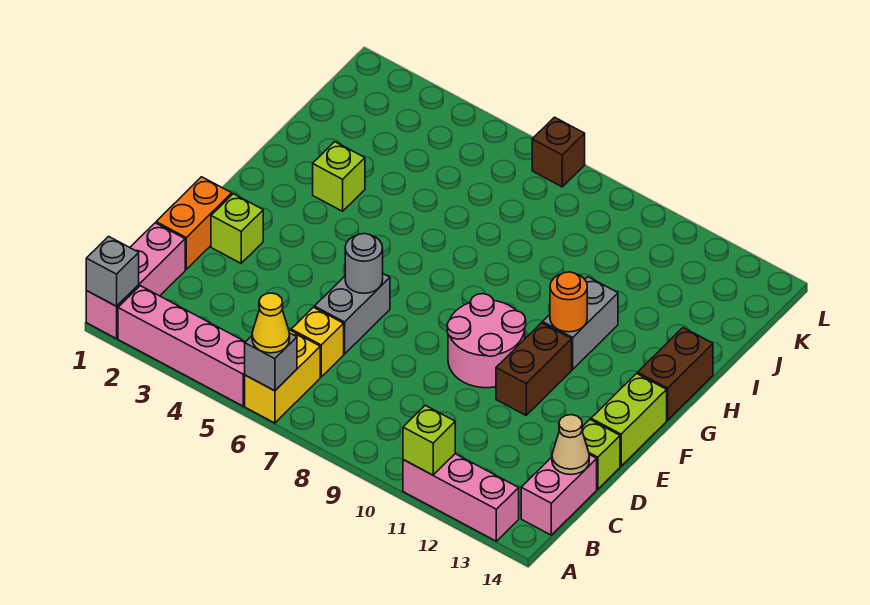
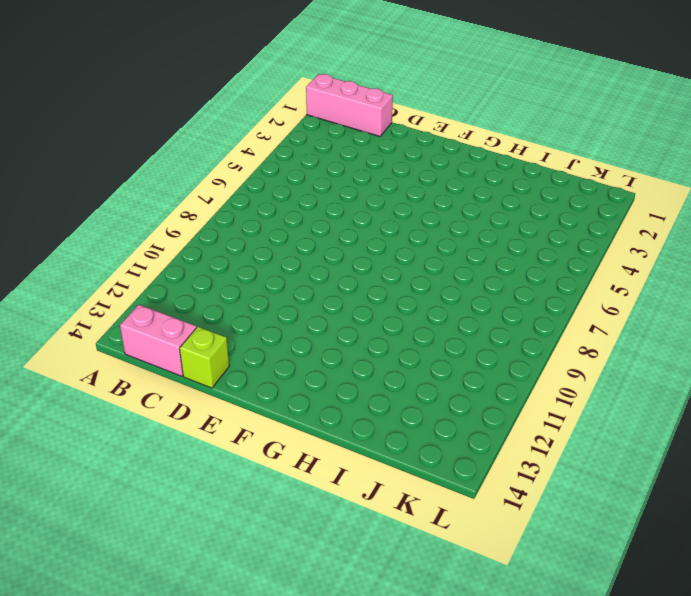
none -> pink 1x4 brick [118,286,245,406]
none -> yellow 1x2 brick [245,330,320,423]
none -> pink 1x3 brick [403,454,519,541]

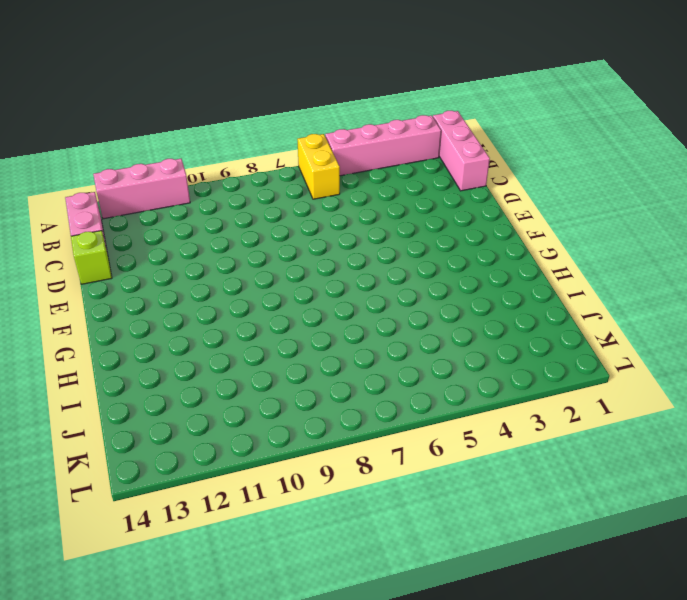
none -> yellow 1x1 brick [291,307,344,377]
none -> orange 1x2 brick [156,177,232,269]
none -> grey 1x2 brick [314,274,390,354]

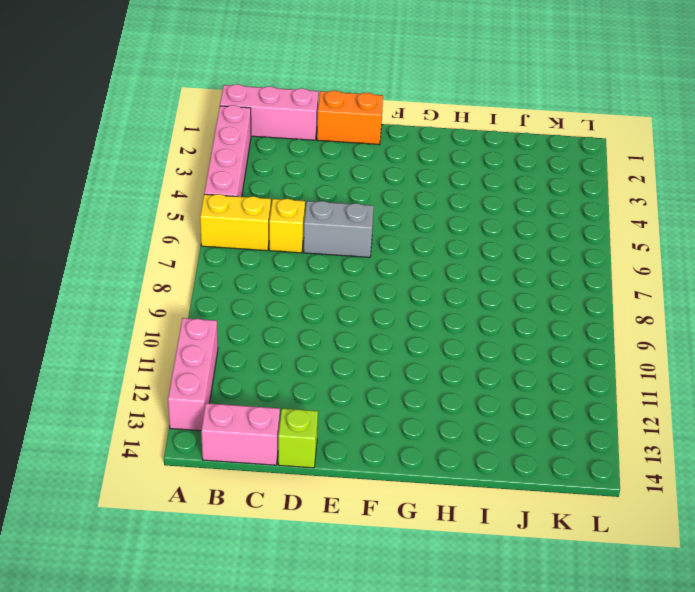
none -> lime 1x1 brick [211,194,263,263]
none -> pink 2x2 round brick [447,294,526,388]
none -> brown 1x2 brick [496,323,572,415]

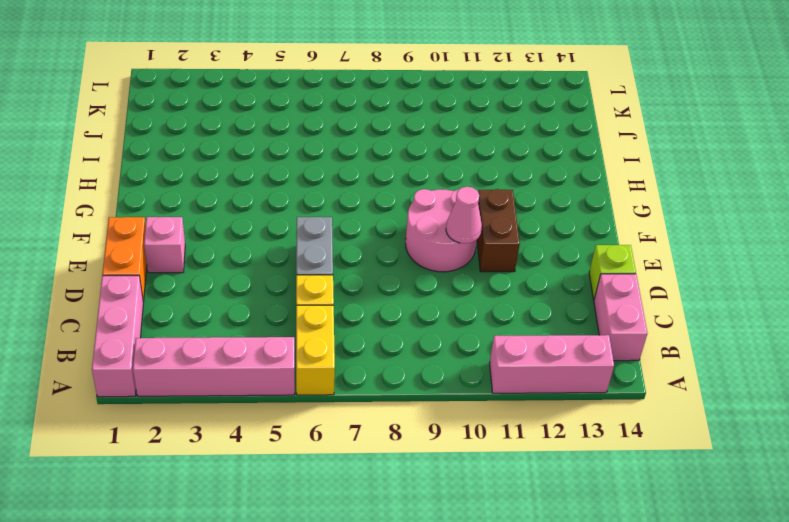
pink 1x1 brick [144,217,185,273] -> lime 1x1 brick [211,194,263,263]
pink 1x1 cone [446,187,482,243] -> none
none -> lime 1x2 brick [591,374,667,466]
none -> grey 1x2 brick [543,277,618,369]
none -> brown 1x2 brick [638,328,713,420]

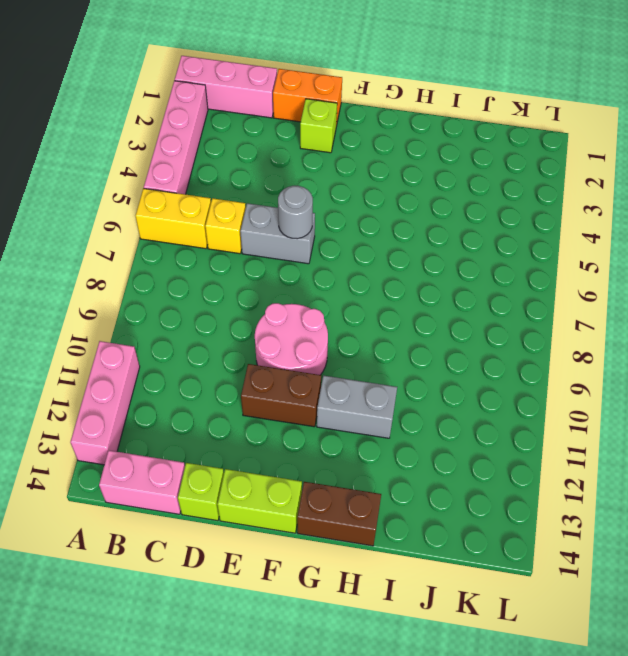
none -> lime 1x1 brick [313,142,365,211]
none -> brown 1x1 brick [532,117,585,187]
none -> grey 1x1 brick [86,236,139,306]

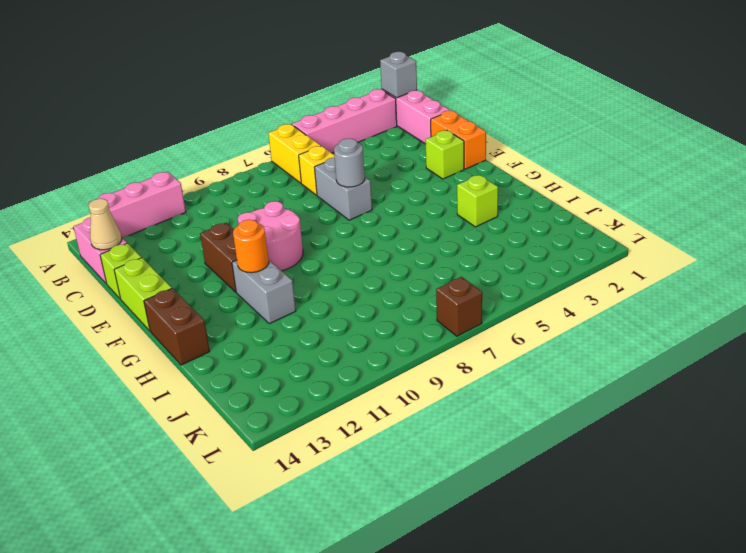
none -> grey 1x1 brick [245,333,297,391]
none -> lime 1x1 brick [403,405,455,475]
none -> yellow 1x1 cone [252,293,290,353]

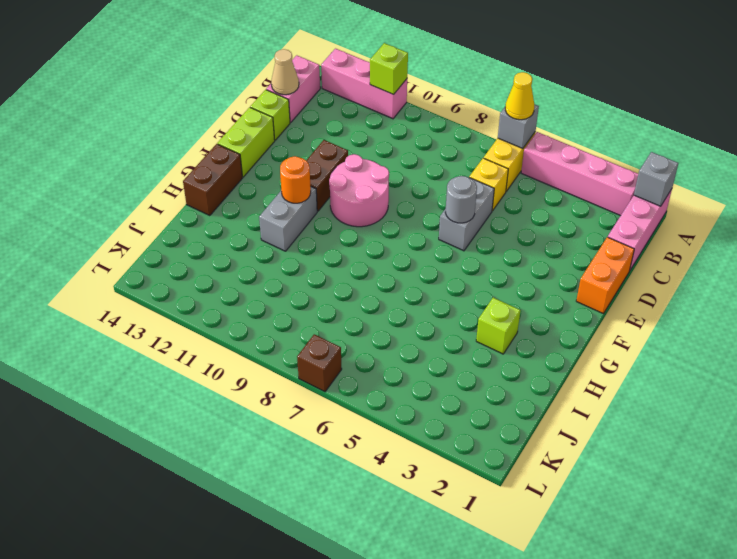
none -> lime 1x1 brick [211,194,263,263]

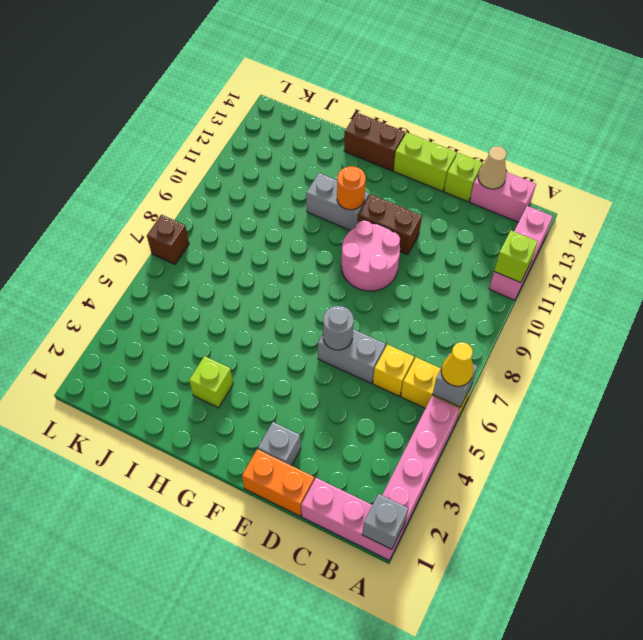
grey 1x1 brick [258,422,301,466] -> lime 1x1 brick [211,194,263,263]

